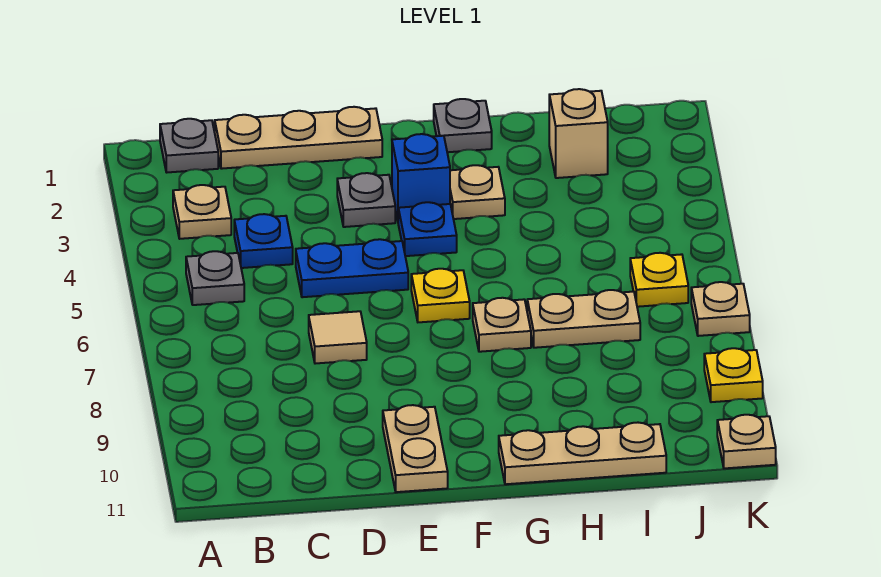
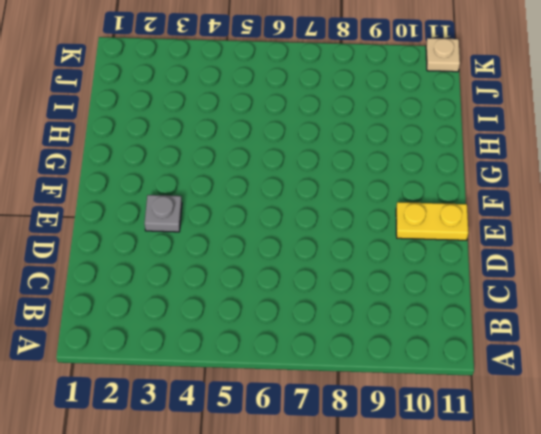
yellow 1x2 plate [396,202,468,240] -> tan 1x2 plate [383,405,448,492]
none -> grey 1x1 plate [160,119,218,172]
none -> tan 1x1 plate [173,185,231,239]
none -> grey 1x1 plate [186,251,244,305]

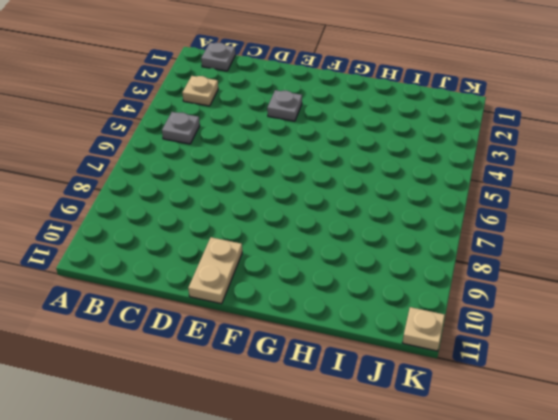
none -> tan 1x3 plate [215,107,382,169]
none -> blue 1x1 plate [234,214,293,268]
none -> blue 1x2 plate [296,239,408,297]

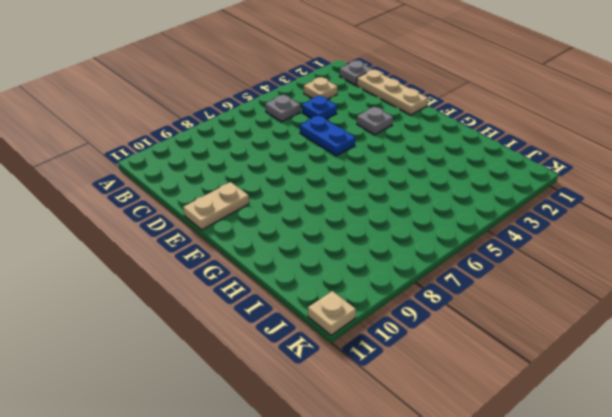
none -> tan 1x1 tile [309,311,367,364]
none -> blue 1x1 brick [392,134,450,220]
none -> blue 1x1 plate [398,202,457,256]

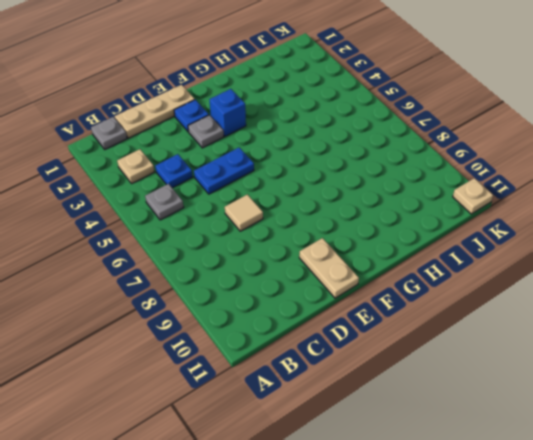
blue 1x1 plate [174,100,209,132] -> blue 1x1 plate moved to [398,202,457,256]
none -> yellow 1x1 plate [411,269,470,322]
none -> grey 1x1 plate [434,99,492,152]
none -> tan 1x1 plate [450,165,505,219]

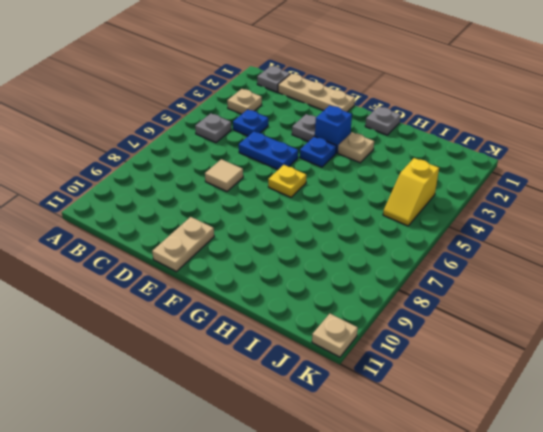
yellow 1x2 slope [383,158,439,226] -> none
none -> tan 1x1 plate [473,298,531,352]
none -> tan 1x3 plate [499,423,666,484]
none -> tan 1x2 plate [527,290,640,348]

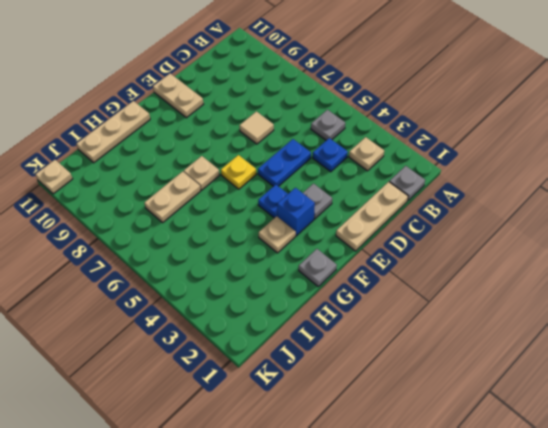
none -> tan 1x1 brick [549,89,608,178]
none -> yellow 1x1 plate [630,253,688,307]
none -> tan 1x1 plate [691,282,750,336]

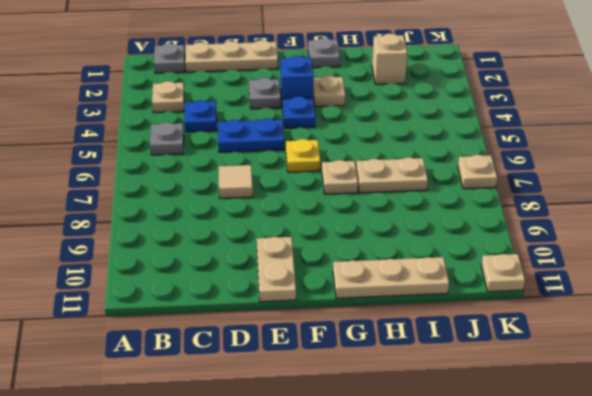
none -> yellow 1x1 plate [630,253,688,307]
none -> yellow 1x1 plate [704,348,763,402]

